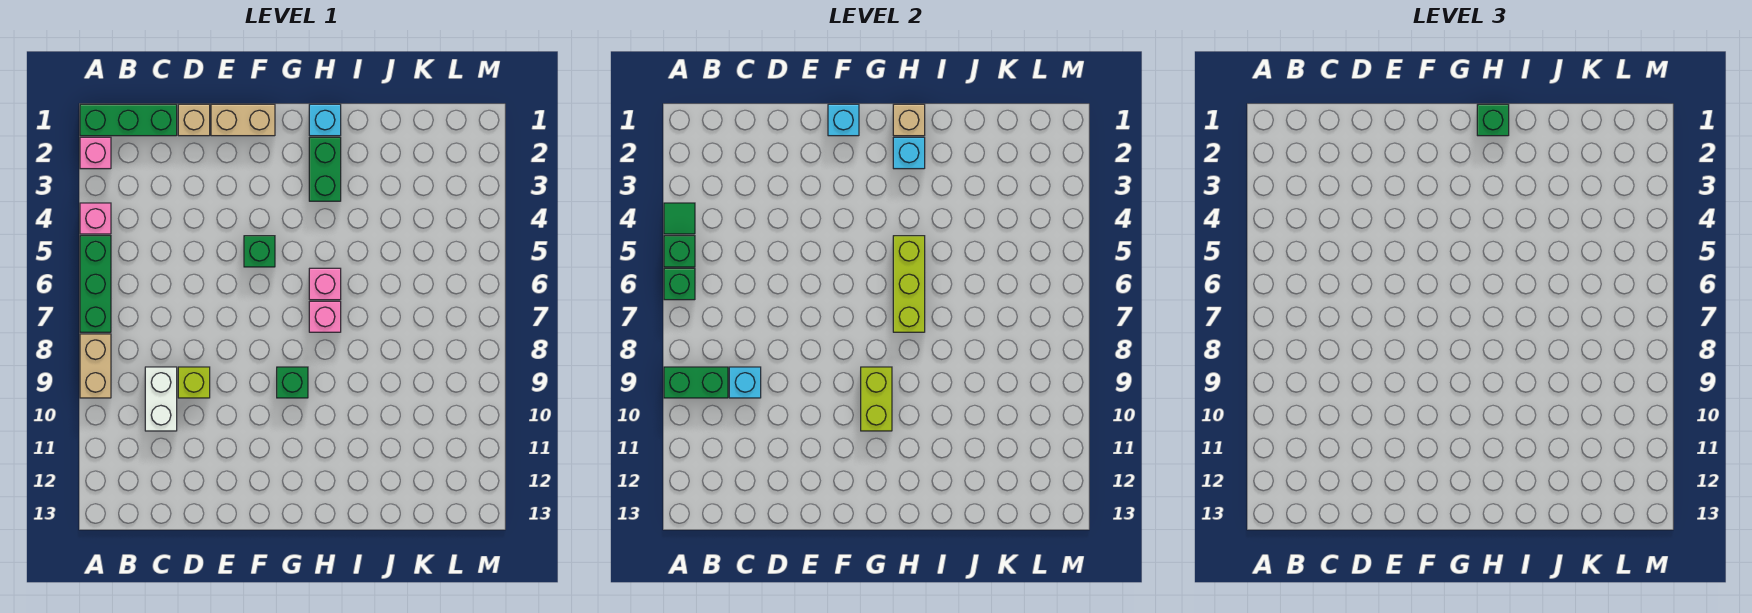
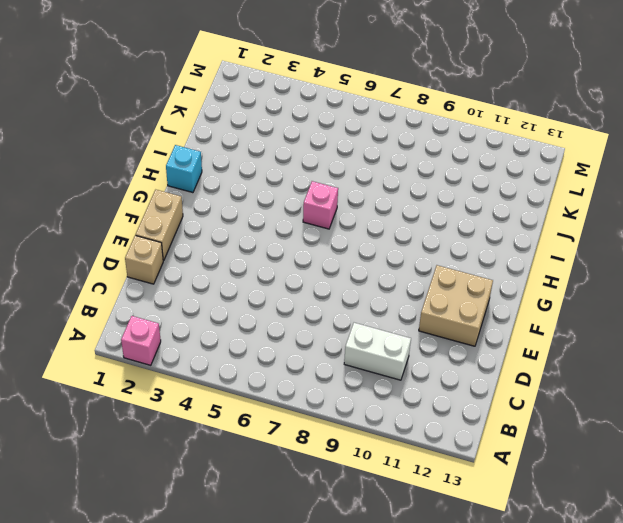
tan 2x2 brick [419,265,493,346] -> none
none -> green 1x3 brick [80,104,177,136]
none -> pink 1x1 brick [80,203,111,234]
none -> green 1x3 brick [80,236,111,332]

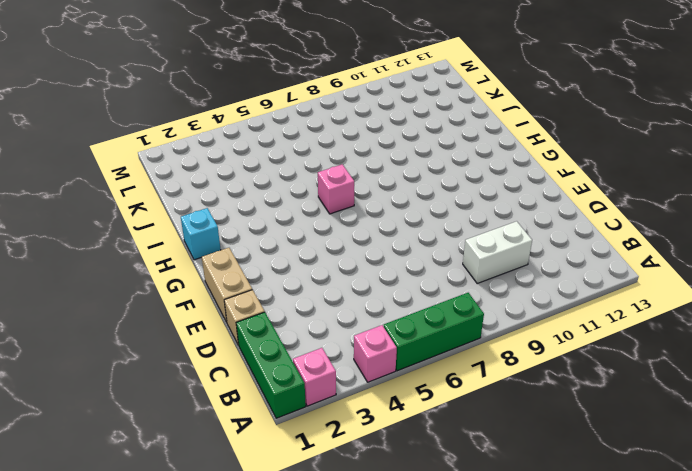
none -> tan 1x2 brick [80,334,111,398]
none -> lime 1x1 brick [178,367,210,398]
none -> green 1x1 brick [244,236,275,267]

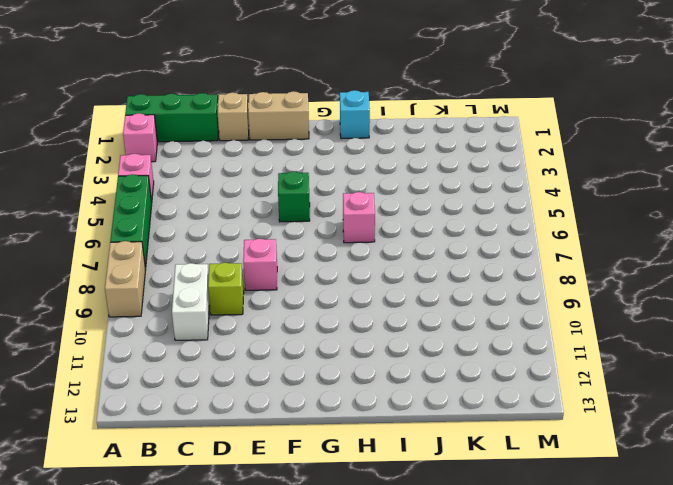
pink 1x1 brick [243,238,277,290] -> pink 1x1 brick moved to [309,301,341,332]
none -> green 1x1 brick [277,367,308,398]
none -> green 1x2 brick [309,137,341,201]
none -> green 1x1 tile [664,203,695,234]

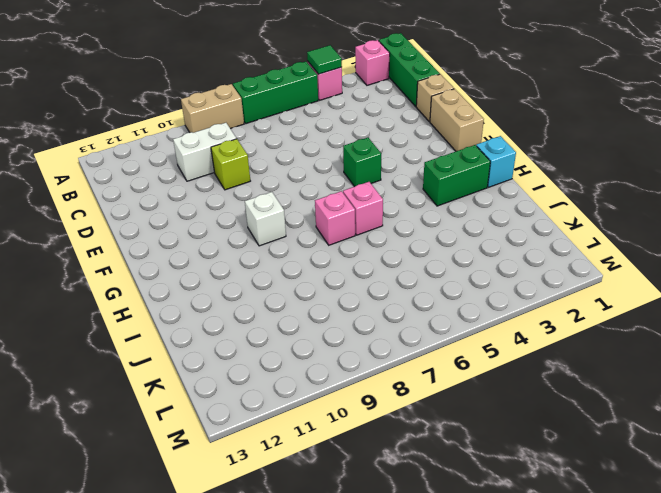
white 1x1 brick [245,192,286,246] -> green 1x1 brick [277,367,308,398]
none -> green 1x1 brick [664,236,695,267]
none -> green 1x1 brick [664,268,695,300]
none -> green 1x2 brick [664,367,728,398]

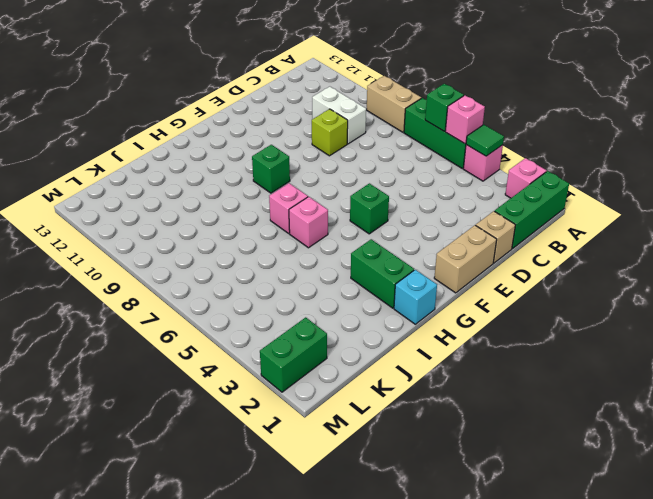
pink 1x1 brick [445,95,485,144] -> green 1x1 brick [664,236,695,267]
green 1x2 brick [260,317,327,392] -> green 1x2 brick moved to [664,367,728,398]
none -> cyan 1x1 brick [729,367,761,398]
none -> cyan 1x1 brick [828,104,859,136]
none -> lime 1x2 brick [861,367,892,431]

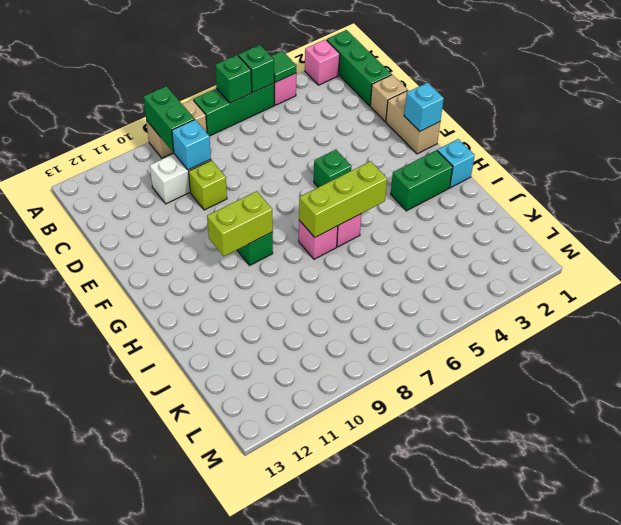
none -> tan 1x1 brick [893,104,925,136]
none -> cyan 1x1 brick [893,137,925,169]
none -> green 1x1 brick [1477,104,1509,136]

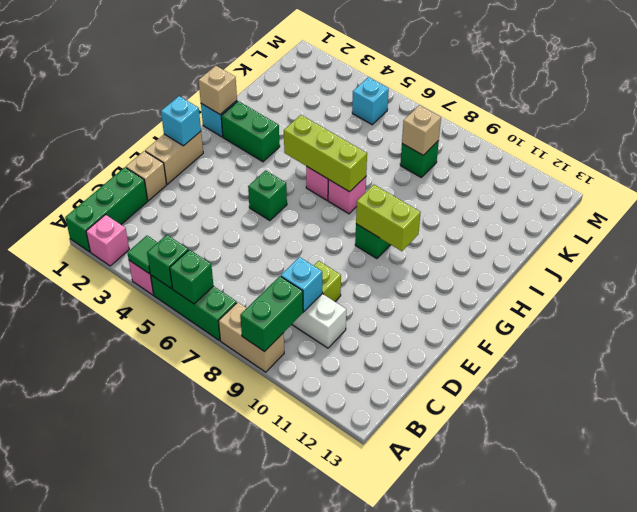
green 1x1 brick [400,141,439,177] -> green 1x1 brick moved to [1477,104,1509,136]
tan 1x1 brick [402,105,441,155] -> none
cyan 1x1 brick [352,77,389,125] -> cyan 1x1 brick moved to [893,137,925,169]

